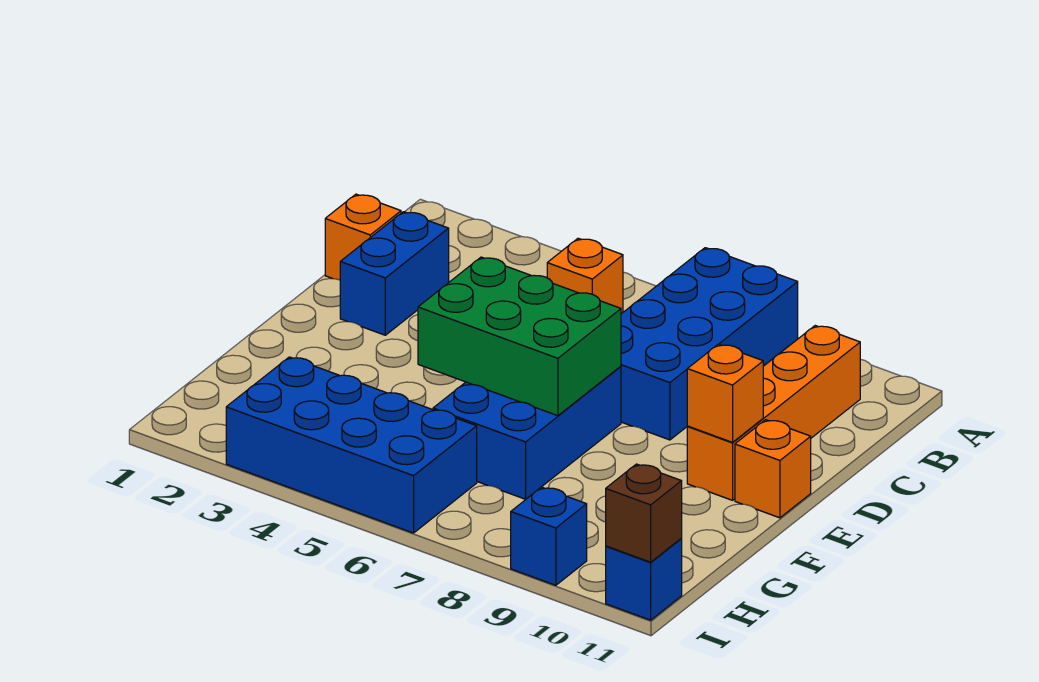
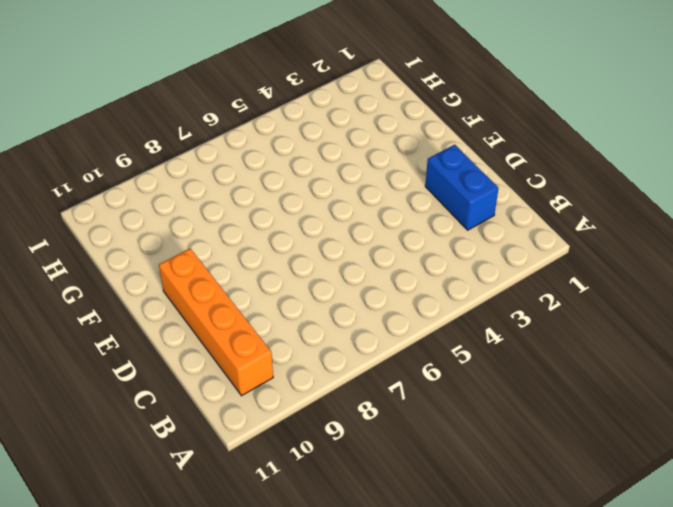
none -> blue 2x4 brick [621,248,798,440]
none -> orange 1x1 brick [547,238,623,314]
none -> orange 1x1 brick [325,194,401,280]

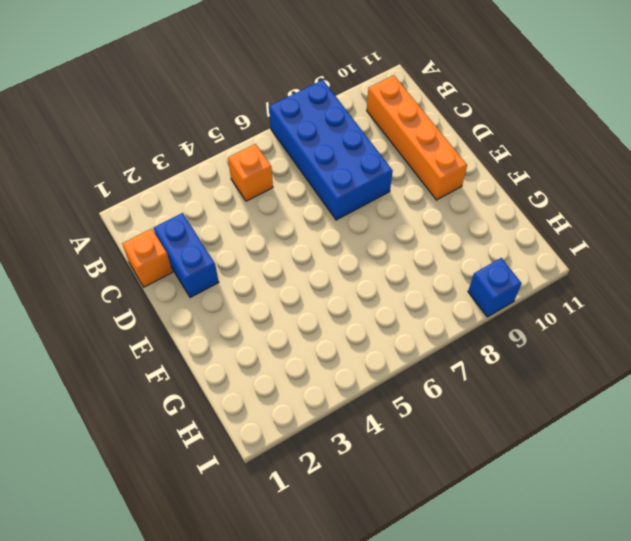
none -> blue 2x3 brick [433,366,621,499]
none -> orange 1x1 brick [735,420,811,518]
none -> blue 2x4 brick [226,357,477,533]

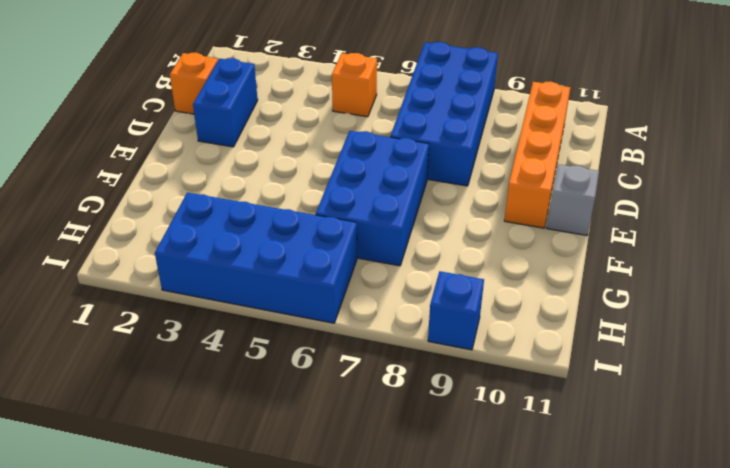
grey 1x1 brick [547,164,599,236] -> orange 1x1 brick [735,420,811,518]
none -> blue 1x1 brick [606,539,682,620]
none -> green 2x3 brick [418,257,621,416]
none -> orange 1x1 brick [687,344,763,442]

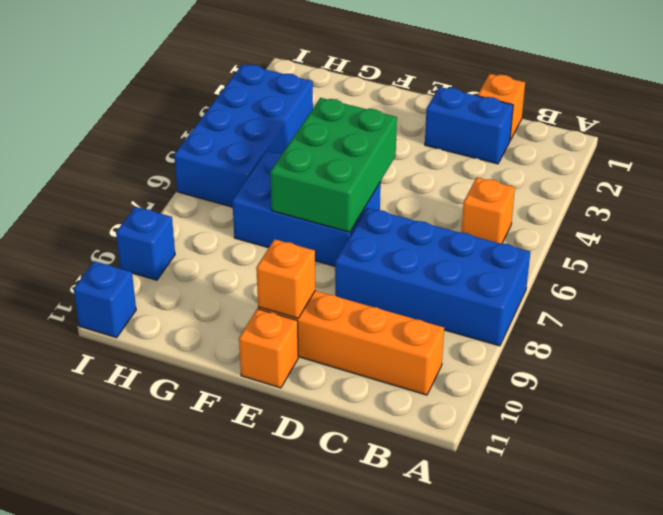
none -> brown 1x1 brick [606,464,682,562]

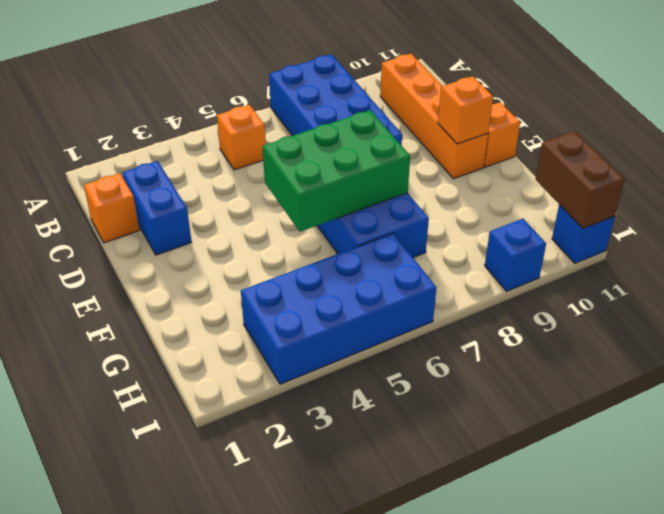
brown 1x2 brick [535,131,625,229] -> brown 1x1 brick [606,464,682,562]

